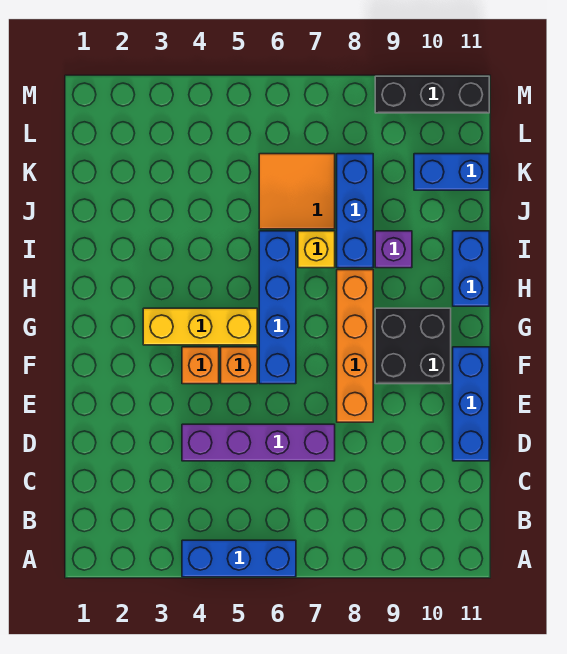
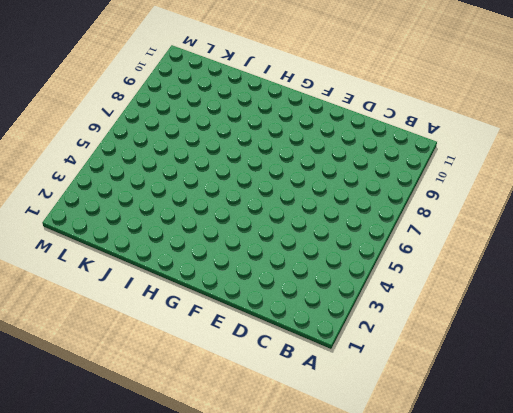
none -> blue 1x3 brick [182,540,296,577]
none -> purple 1x4 brick [182,424,335,461]
none -> blue 1x3 brick [453,347,489,461]

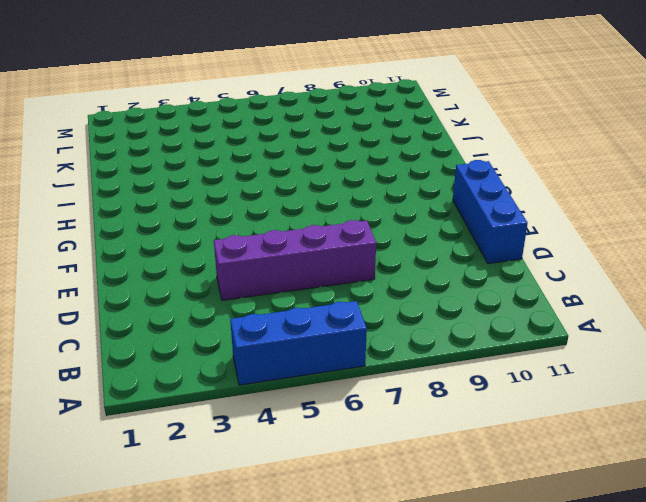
none -> orange 1x4 brick [337,270,373,422]
none -> orange 1x1 brick [182,347,219,384]
none -> orange 1x1 brick [221,347,257,384]

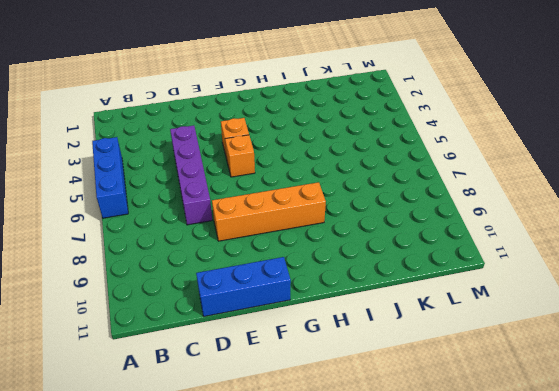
none -> blue 1x4 brick [259,231,296,384]
none -> black 2x2 brick [375,308,451,384]
none -> yellow 1x3 brick [143,308,257,345]

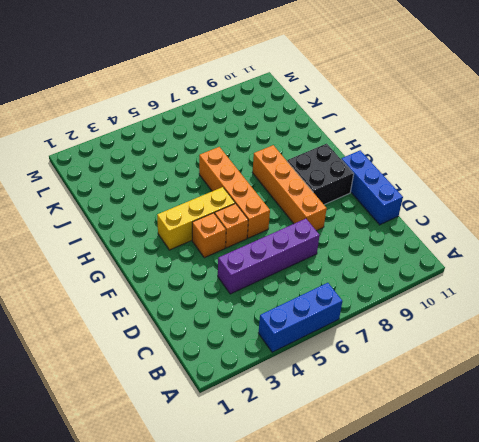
orange 1x4 brick [199,147,270,238] -> blue 1x4 brick [259,231,296,384]
none -> blue 1x2 brick [453,231,489,306]
none -> yellow 1x1 brick [298,231,335,268]
none -> blue 1x3 brick [337,154,373,268]

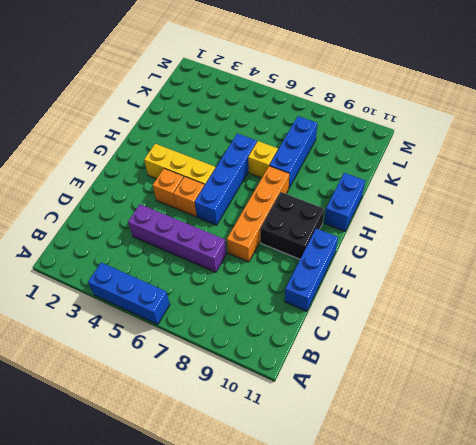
none -> purple 1x1 brick [375,231,412,268]
none -> orange 2x2 tile [259,154,335,229]
none -> blue 1x2 brick [414,154,489,190]

